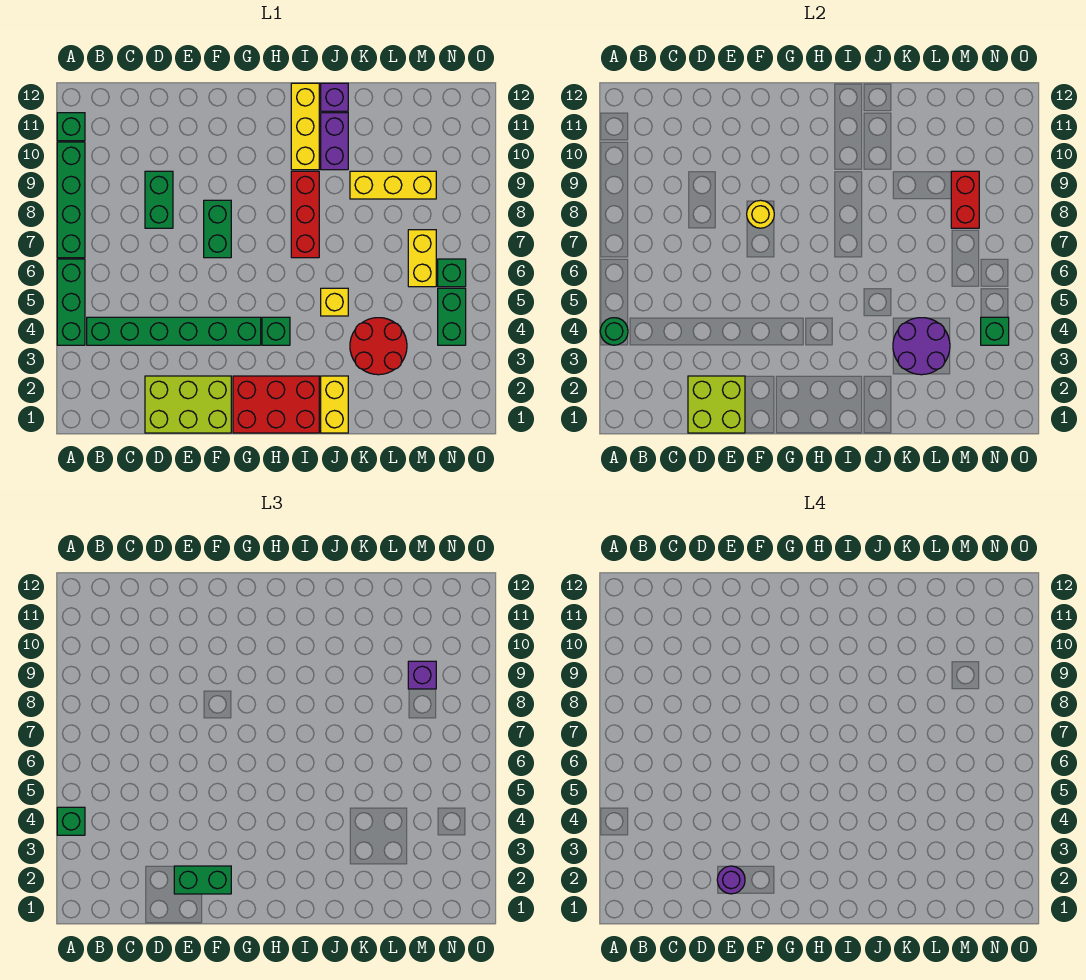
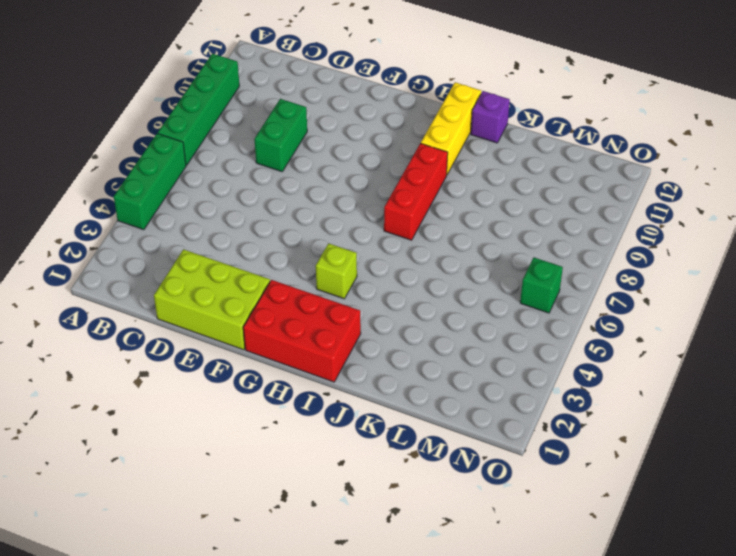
lime 1x1 brick [316,243,357,299] -> green 1x1 brick [262,317,290,345]
none -> green 1x1 brick [57,113,85,141]
none -> green 1x6 brick [87,317,261,345]
none -> green 1x2 brick [204,200,231,258]
none -> yellow 1x2 brick [321,376,348,433]

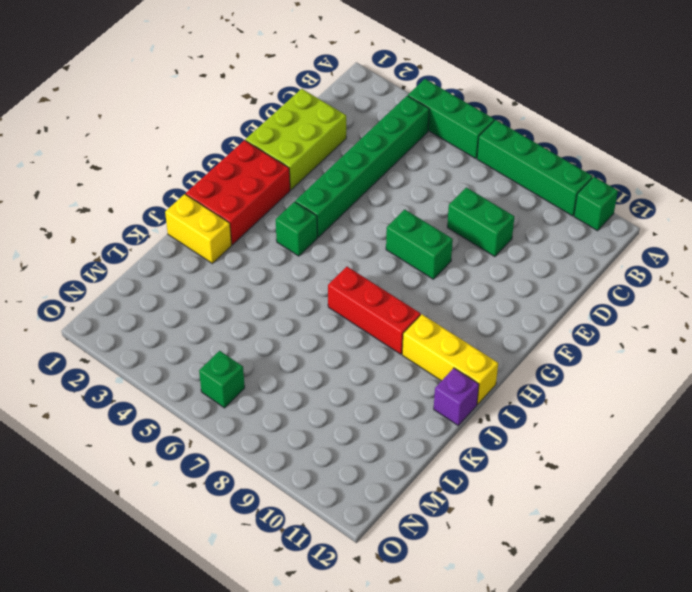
none -> yellow 1x1 brick [321,288,348,316]
none -> purple 1x2 brick [321,113,348,170]
none -> red 2x2 round brick [350,318,407,375]
none -> yellow 1x3 brick [350,171,436,199]

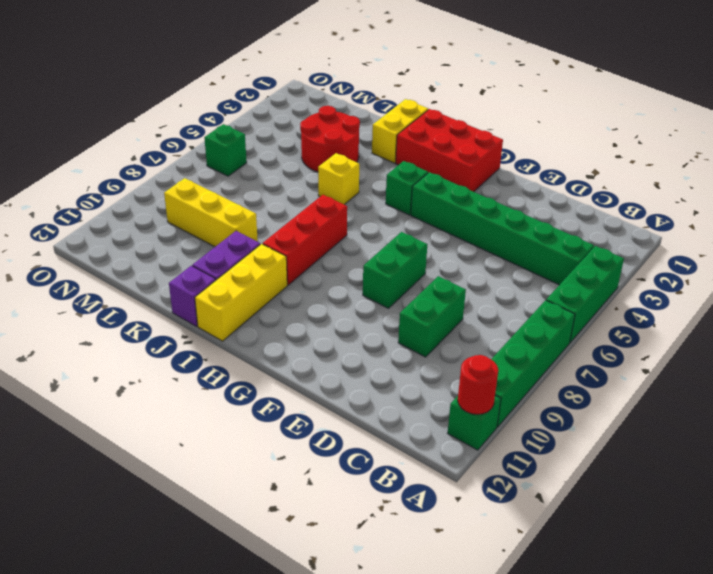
red 1x1 round brick [458,355,498,414] -> none
none -> lime 2x3 brick [145,376,231,433]
none -> yellow 1x2 brick [408,230,436,287]
none -> green 1x2 brick [438,288,466,345]
none -> green 1x1 round brick [600,318,628,345]

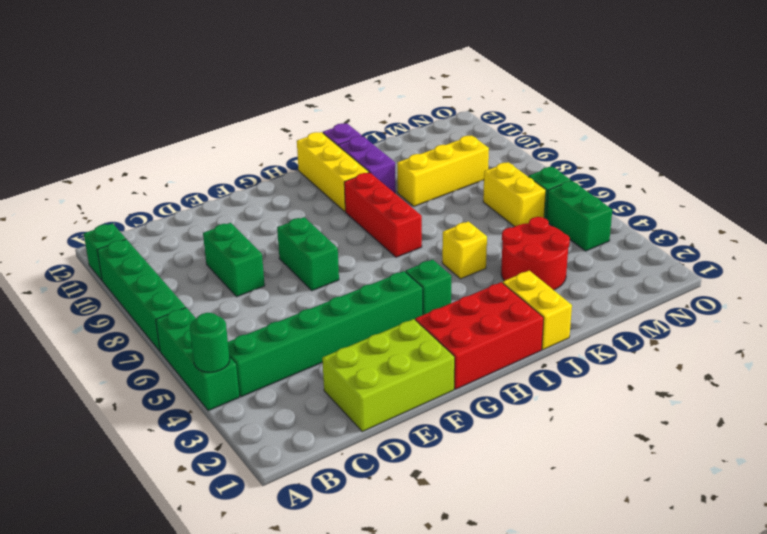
none -> lime 2x2 brick [688,376,745,433]
none -> yellow 1x1 round brick [747,200,774,228]
none -> purple 2x2 round brick [893,318,950,375]
none -> red 1x2 brick [951,171,979,228]

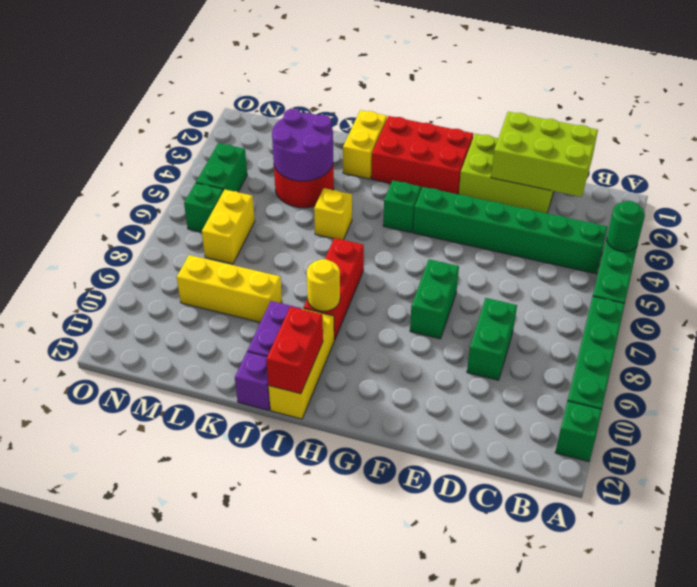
lime 2x3 brick [491,112,598,197] -> lime 2x2 brick [688,376,745,433]
yellow 1x1 round brick [307,259,340,311] -> yellow 1x1 round brick moved to [747,200,774,228]
red 1x2 brick [266,307,323,394] -> red 1x2 brick moved to [951,171,979,228]
none -> green 1x1 brick [981,317,1009,345]
none -> green 1x1 brick [57,807,85,835]
none -> green 1x2 brick [174,866,231,894]
none -> purple 1x1 brick [408,661,436,689]

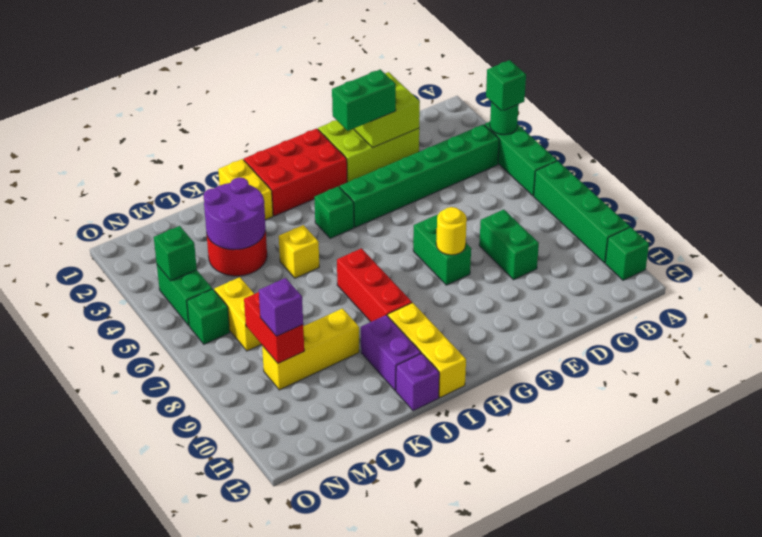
none -> purple 1x1 round brick [717,866,745,894]

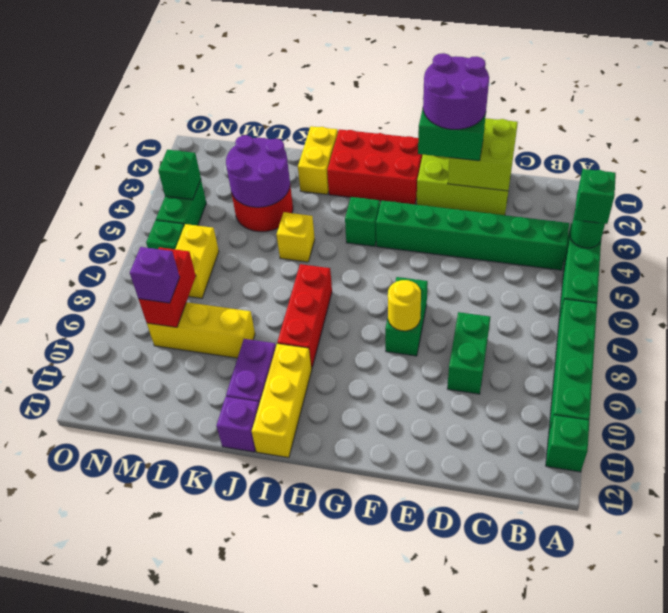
purple 2x2 round brick [423,53,489,129] -> purple 1x1 round brick [717,866,745,894]

